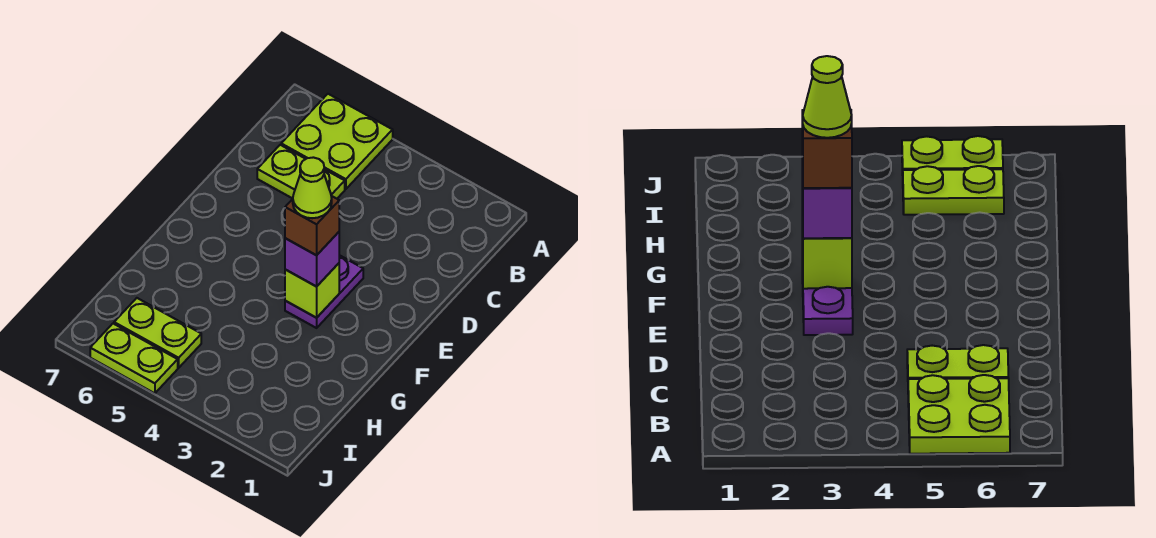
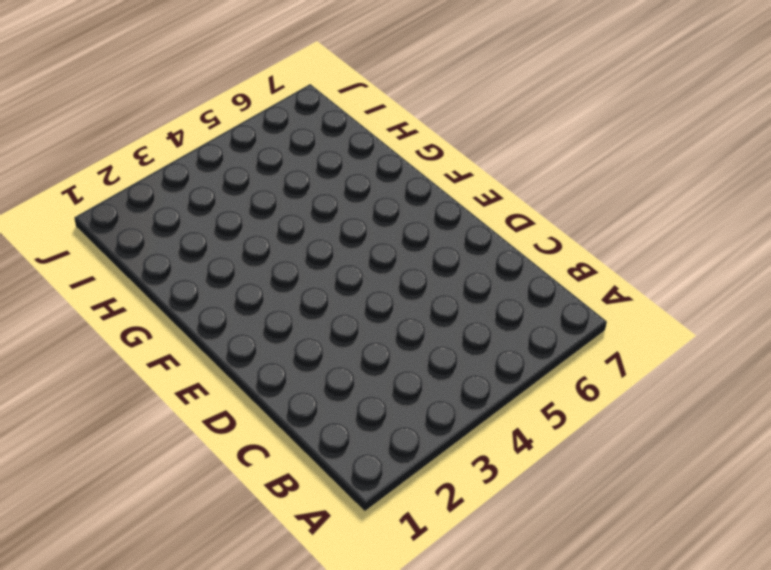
none -> lime 2x2 plate [281,94,393,189]
none -> lime 1x2 plate [257,145,345,199]

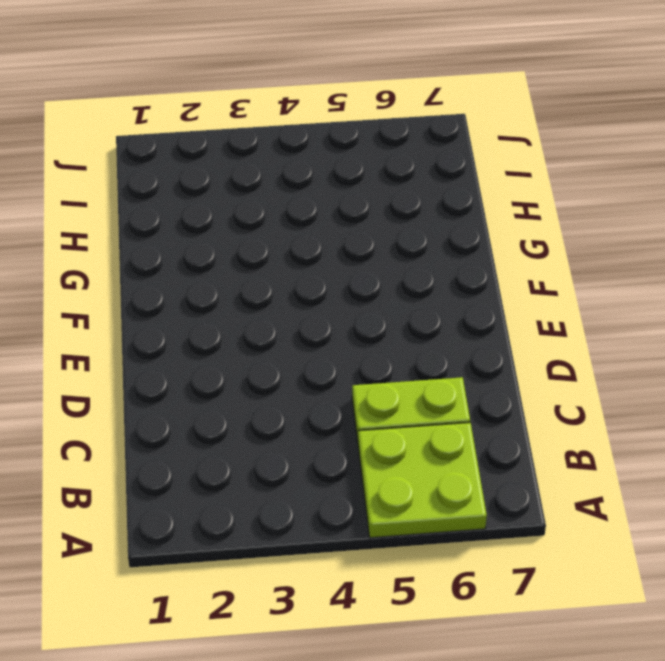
none -> purple 1x2 plate [285,255,363,328]
none -> lime 1x2 plate [114,298,201,368]

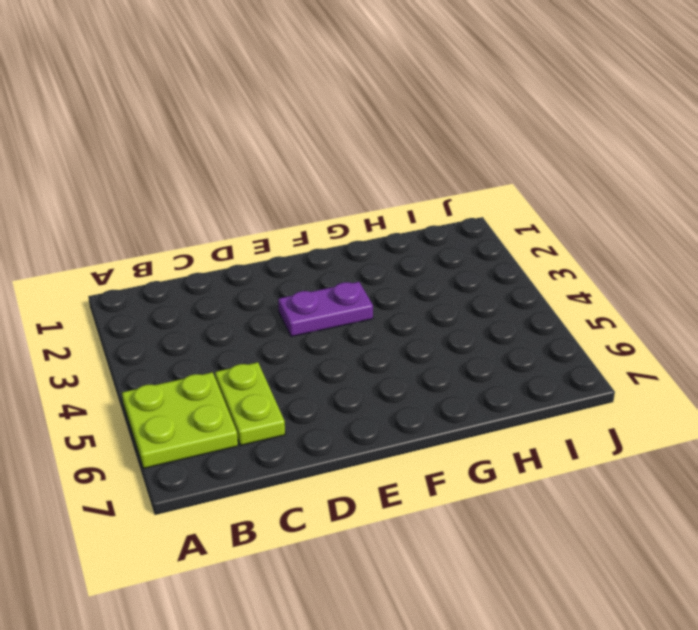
none -> lime 1x2 plate [114,298,201,368]
none -> lime 1x2 plate [90,324,178,393]

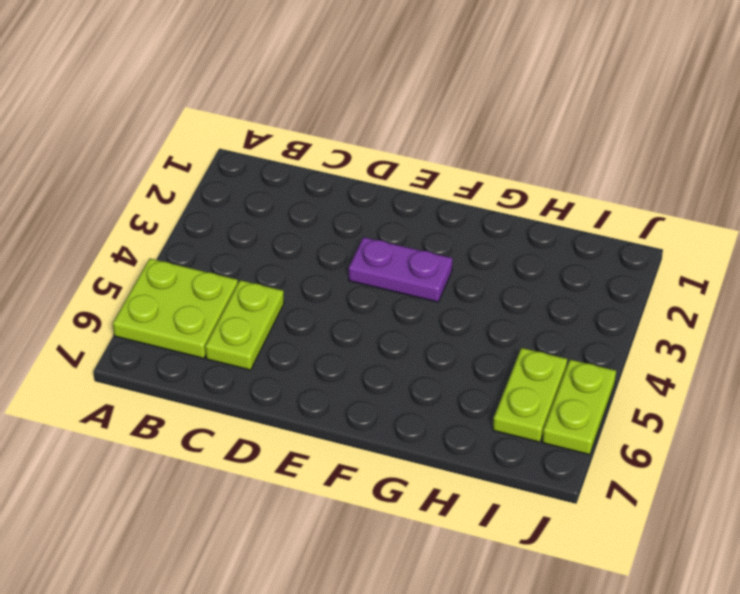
none -> lime 1x1 brick [285,263,339,318]
none -> purple 1x1 brick [285,232,339,287]

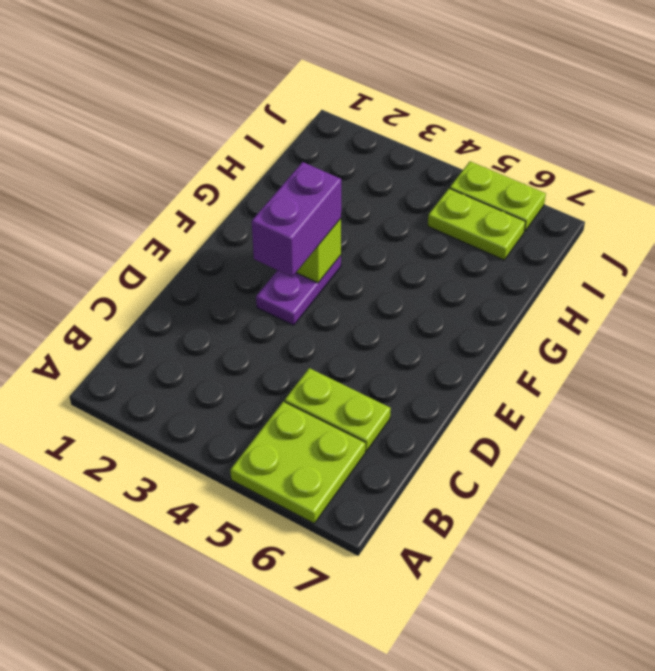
purple 1x2 brick [252,162,341,277] -> purple 1x1 brick [285,232,339,287]
none -> brown 1x1 brick [285,196,339,255]
none -> lime 1x1 cone [293,157,332,218]

